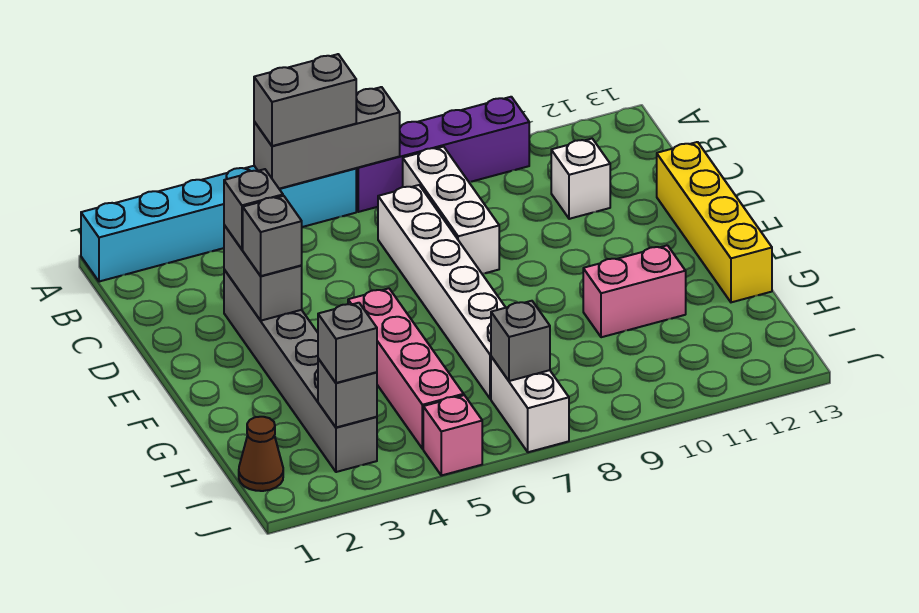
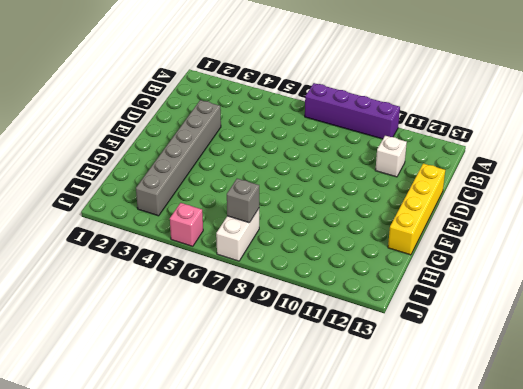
none -> cyan 1x6 brick [81,166,356,282]
none -> white 1x3 brick [403,147,499,274]
none -> white 1x6 brick [378,185,506,399]

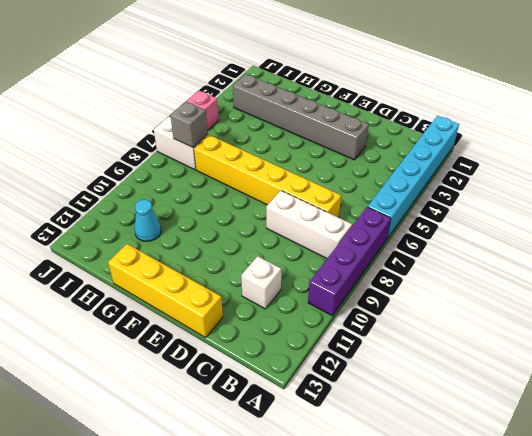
yellow 1x6 brick [194,135,341,217] -> white 1x6 brick [378,185,506,399]
cyan 1x1 cone [134,199,161,242] -> none
none -> pink 1x4 brick [348,288,464,449]
none -> pink 1x2 brick [583,245,686,337]
none -> brown 1x1 cone [239,417,283,491]

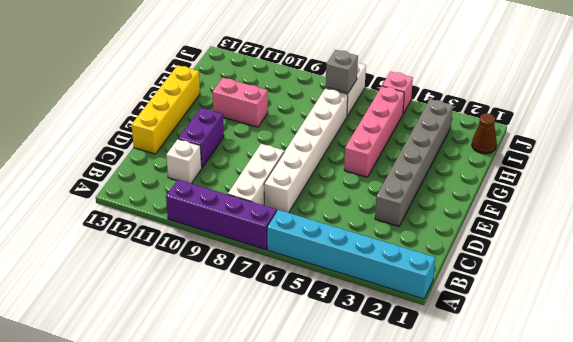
purple 1x2 brick [178,108,224,167] -> none
none -> grey 1x3 brick [254,87,400,189]
none -> grey 1x2 brick [224,225,302,321]
none -> grey 1x1 brick [318,359,377,427]

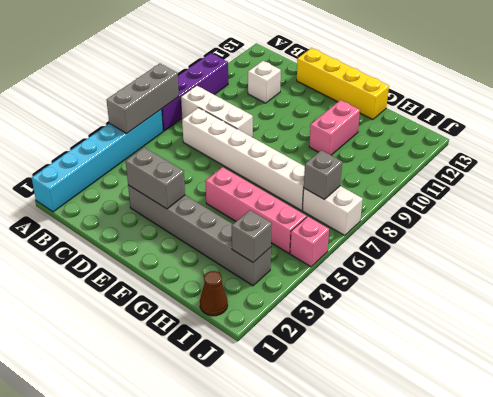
none -> grey 1x2 brick [254,54,356,146]
none -> grey 1x1 brick [224,169,283,249]
none -> grey 1x1 brick [243,196,302,276]

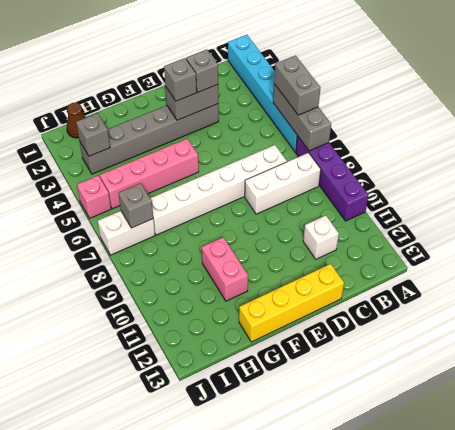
none -> grey 1x1 brick [318,303,377,383]

